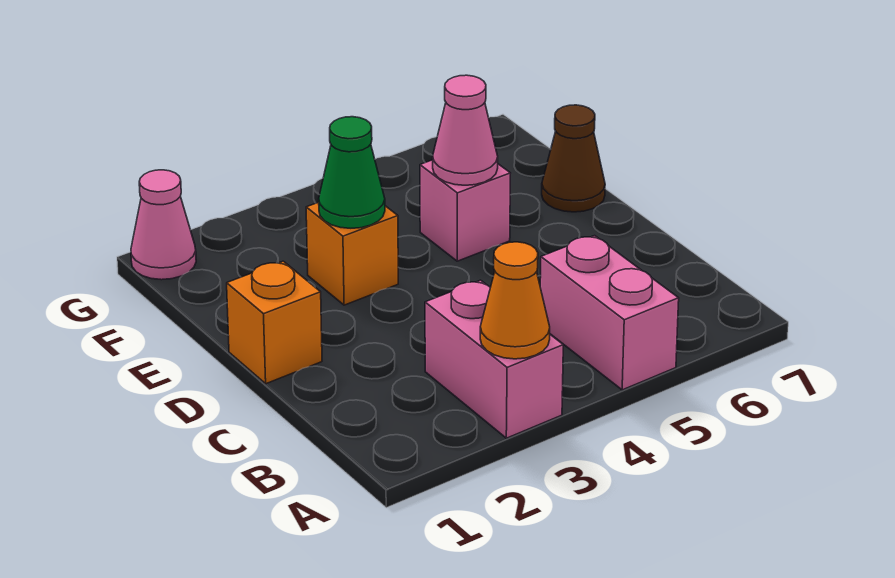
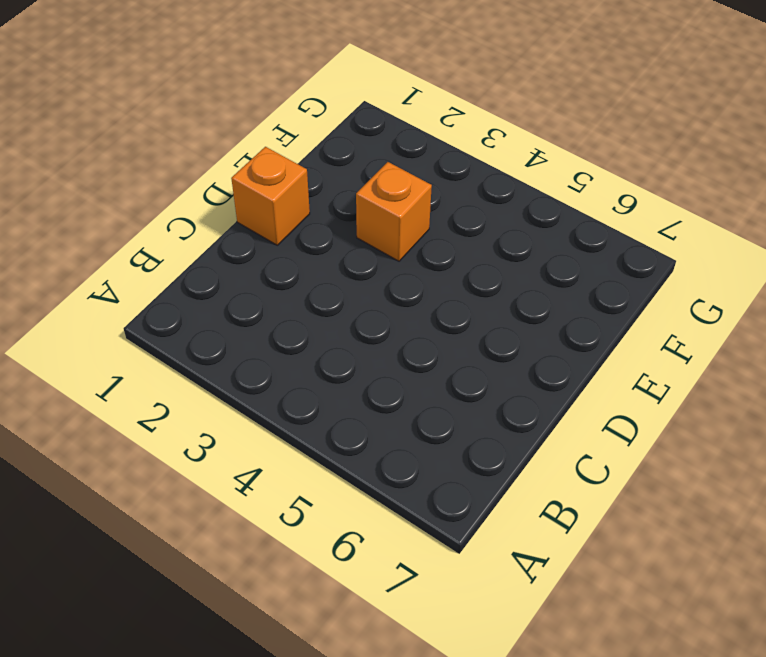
none -> pink 1x2 brick [425,280,563,438]
none -> pink 1x2 brick [540,236,679,390]

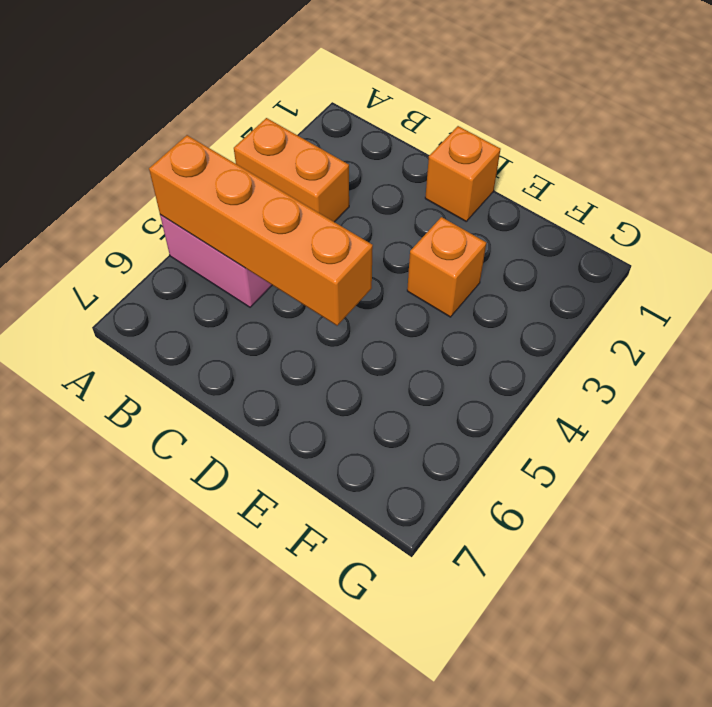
orange 1x2 brick [234,118,349,222] -> pink 1x2 brick [425,280,563,438]
orange 1x4 brick [149,135,373,326] -> none
none -> pink 1x1 brick [420,160,510,261]
none -> brown 1x1 cone [542,105,605,212]

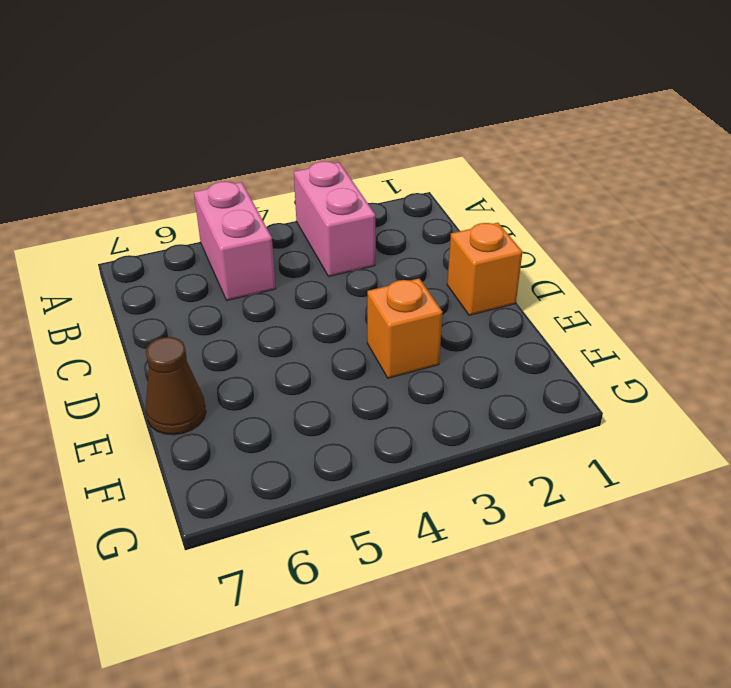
none -> pink 1x1 brick [420,160,510,261]
none -> pink 1x1 cone [131,170,196,280]

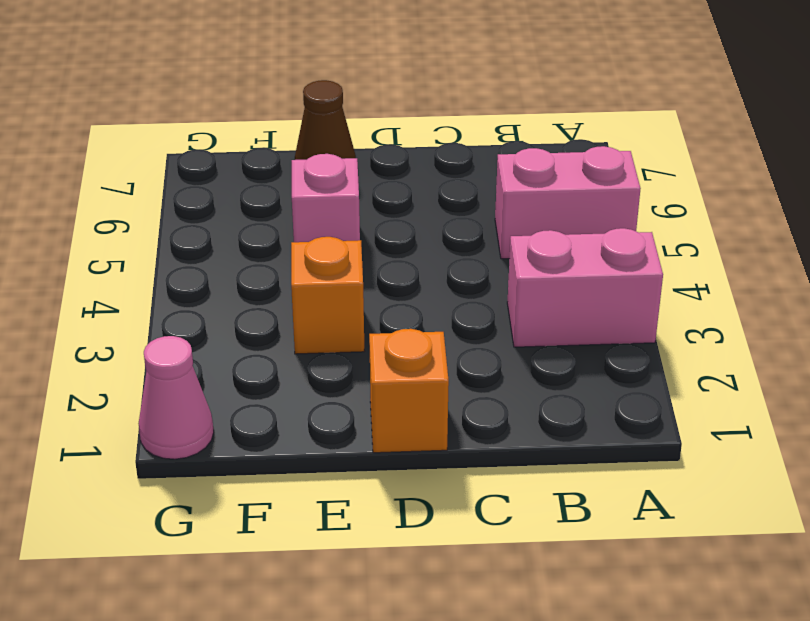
none -> orange 1x1 cone [480,242,550,359]
none -> green 1x1 cone [319,117,385,228]

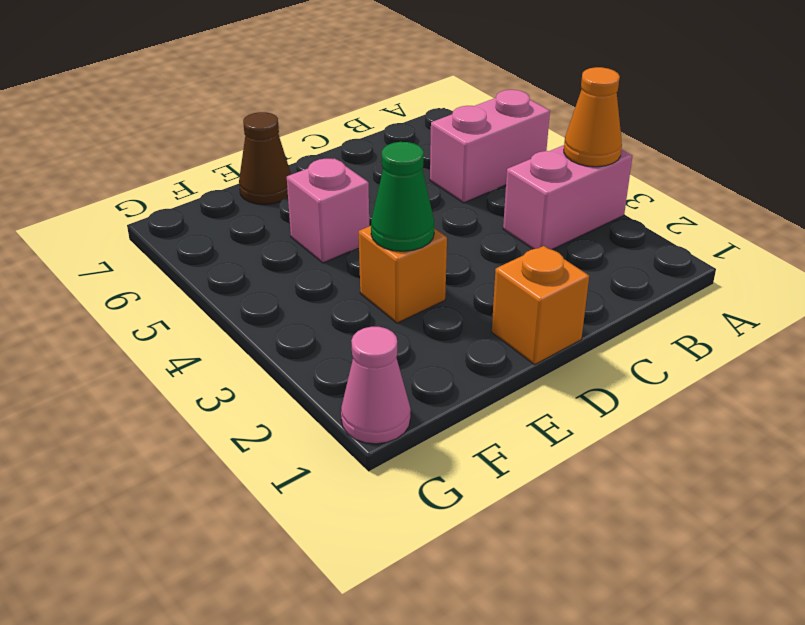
none -> pink 1x1 cone [433,75,498,185]

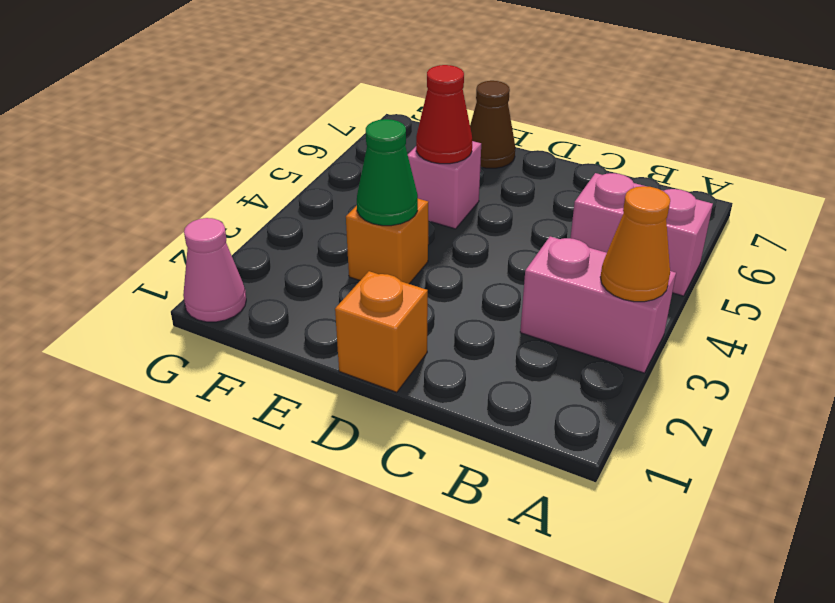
red 1x1 cone [416,65,472,164] -> pink 1x1 cone [433,75,498,185]

